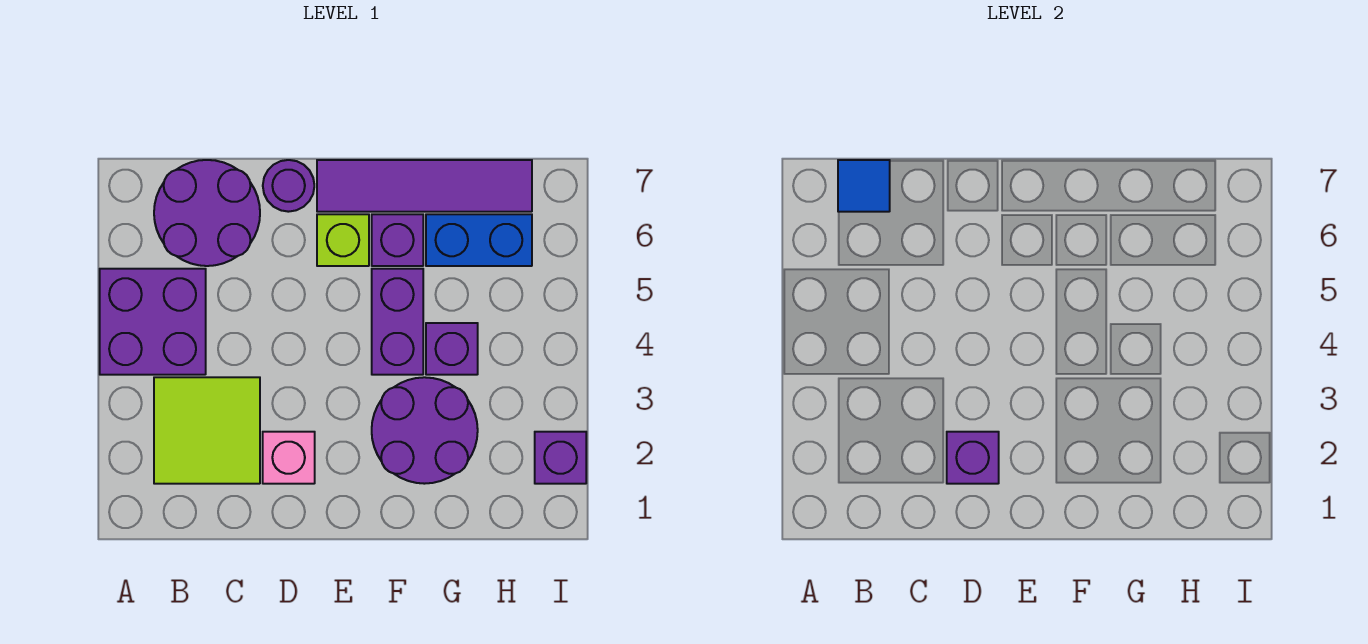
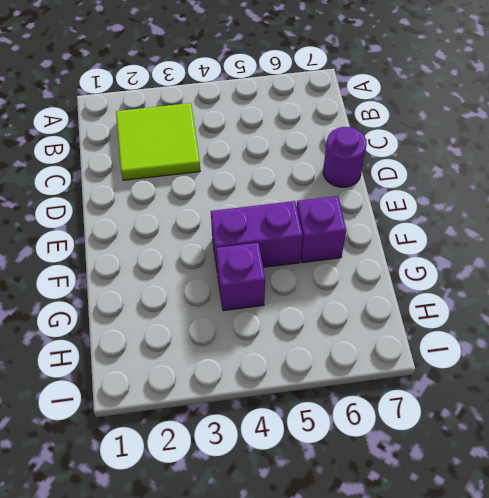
none -> purple 2x2 brick [100,269,206,375]
none -> purple 2x2 round brick [154,160,260,266]
none -> pink 1x1 brick [263,432,315,484]

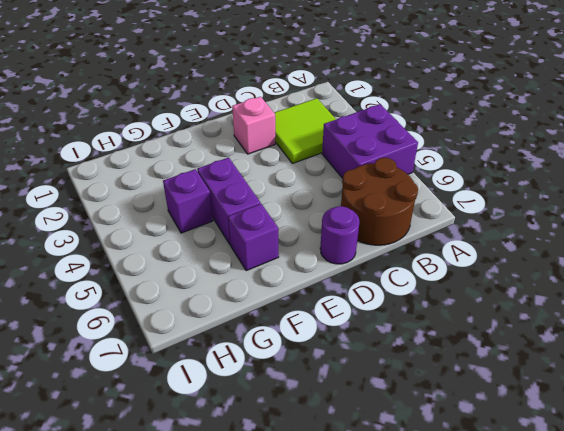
brown 2x2 round brick [341,158,418,245] -> purple 2x2 round brick [154,160,260,266]
none -> lime 1x1 brick [317,214,369,266]
none -> purple 1x4 tile [317,160,532,212]
none -> purple 2x2 round brick [372,377,478,484]

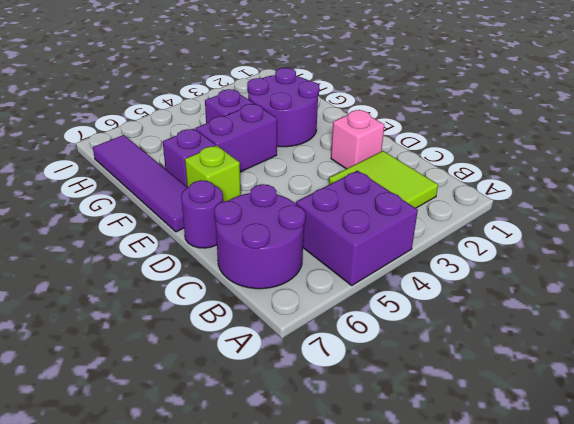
none -> blue 1x2 brick [426,214,532,266]
none -> purple 1x1 brick [535,432,586,484]
none -> blue 1x1 tile [838,160,890,212]

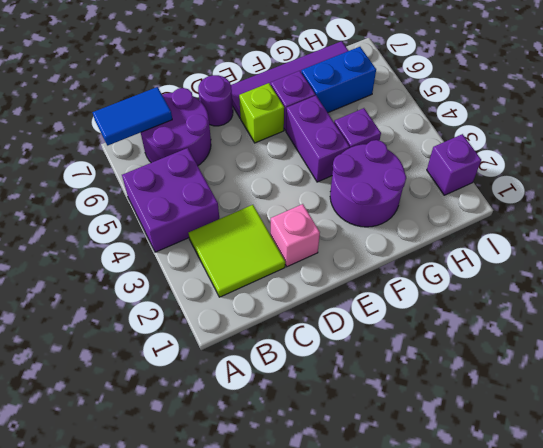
blue 1x2 tile [93,87,172,146] -> blue 1x1 tile [838,160,890,212]
none -> purple 1x1 brick [947,432,999,484]

